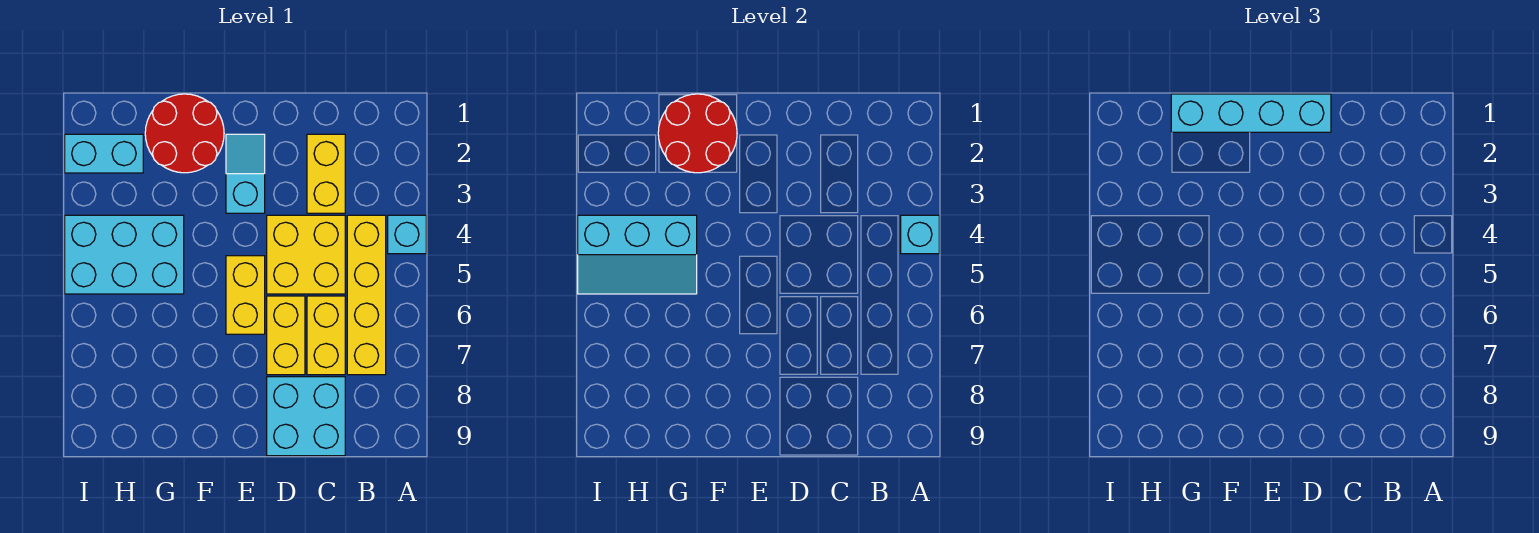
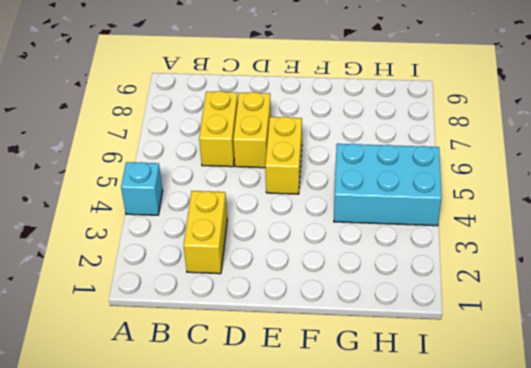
none -> yellow 1x4 brick [347,215,386,375]
none -> yellow 2x2 brick [267,215,345,294]
none -> cyan 2x2 brick [267,377,345,456]

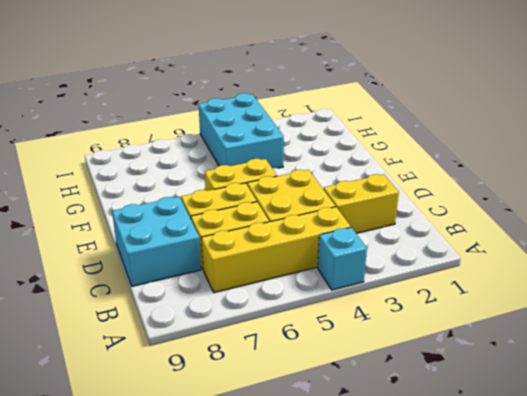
none -> cyan 1x2 slope [226,134,265,213]
none -> red 2x2 round brick [145,94,224,173]
none -> cyan 1x2 brick [65,134,143,173]

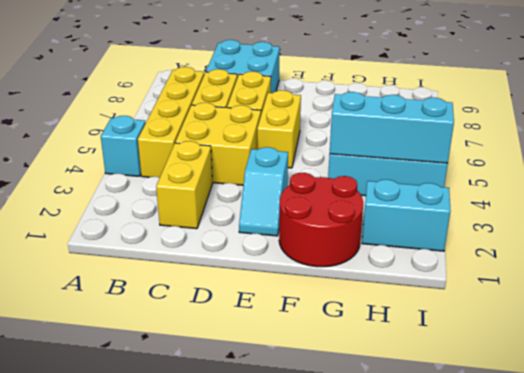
none -> cyan 1x1 brick [901,215,939,254]
none -> red 2x2 round brick [658,94,737,173]
none -> cyan 1x4 brick [1171,94,1331,132]

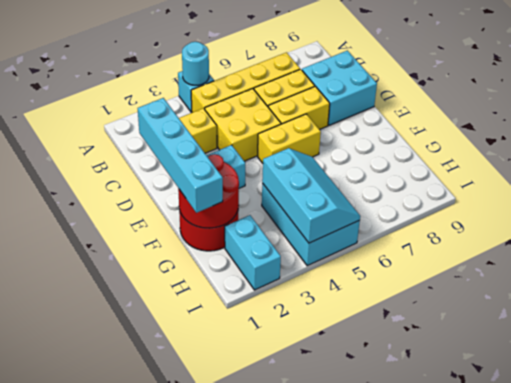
cyan 1x1 round brick [182,42,209,85] -> cyan 1x1 brick [901,215,939,254]

